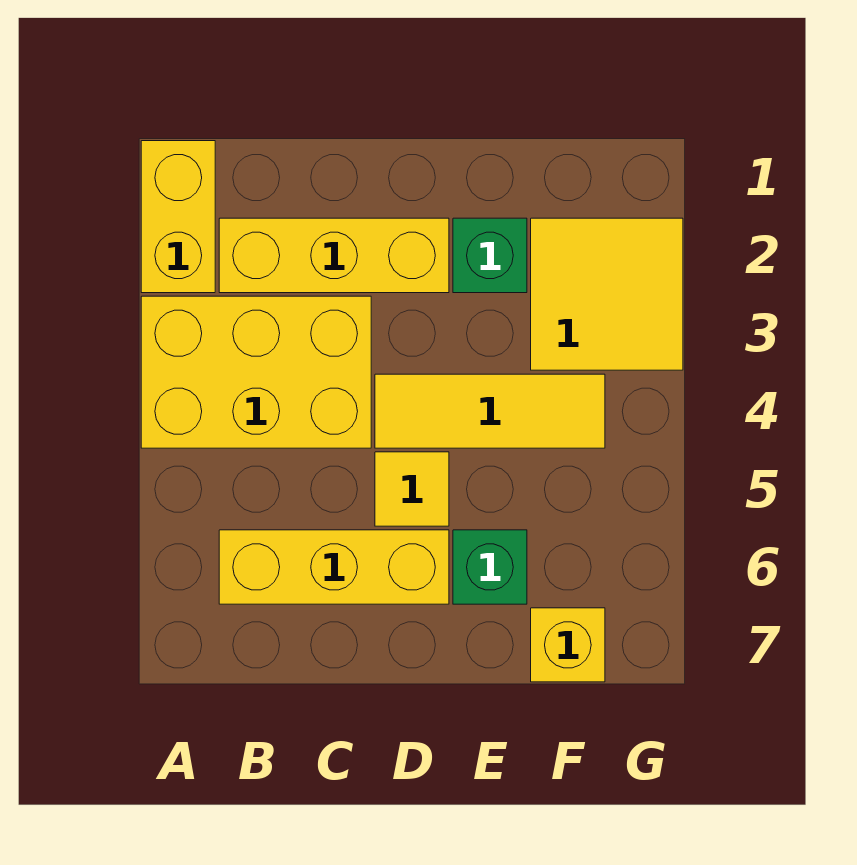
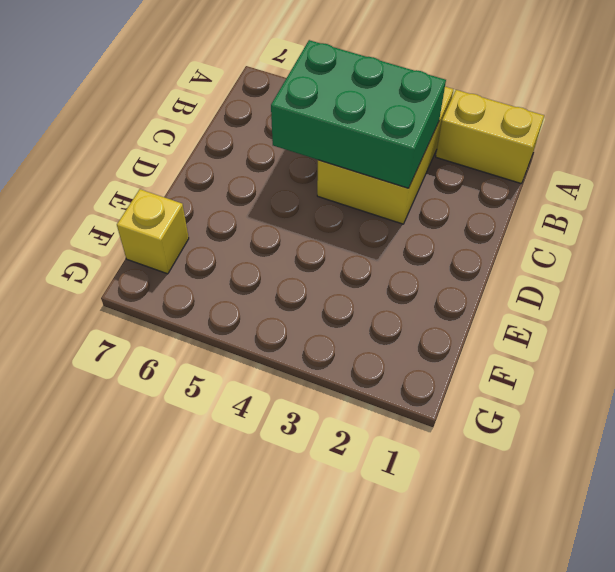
green 2x3 brick [271,40,446,188] -> none
none -> yellow 1x3 brick [219,218,449,293]
none -> yellow 1x3 brick [219,530,449,604]

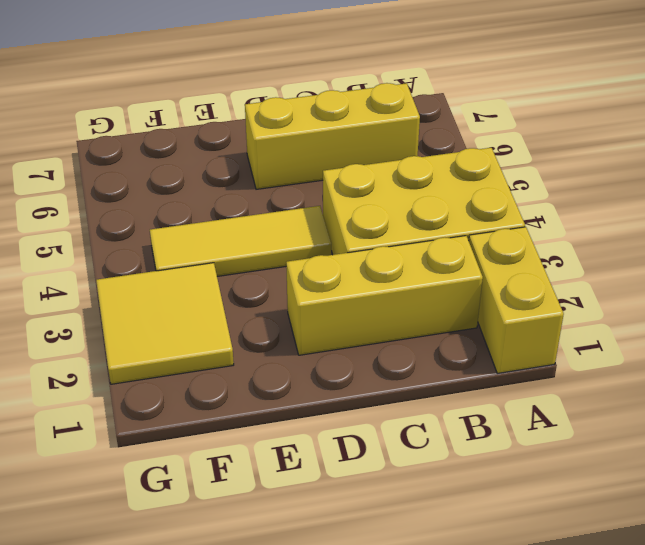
none -> yellow 1x1 tile [375,452,449,526]
none -> green 1x1 brick [453,218,527,293]

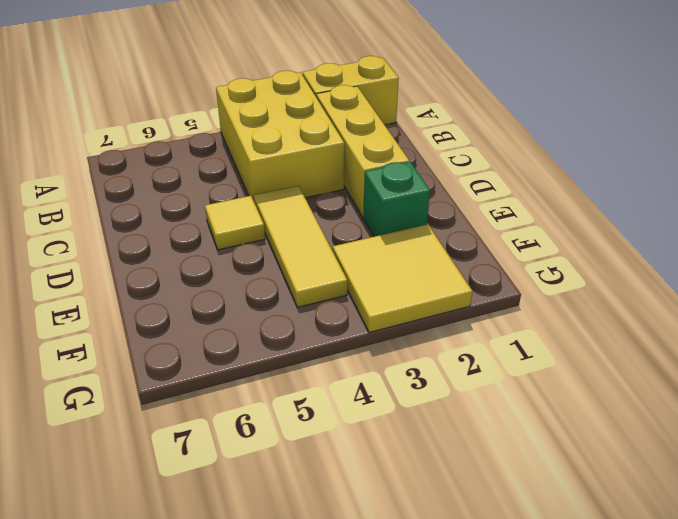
none -> yellow 1x3 brick [219,530,449,604]
none -> green 1x1 brick [453,530,527,604]

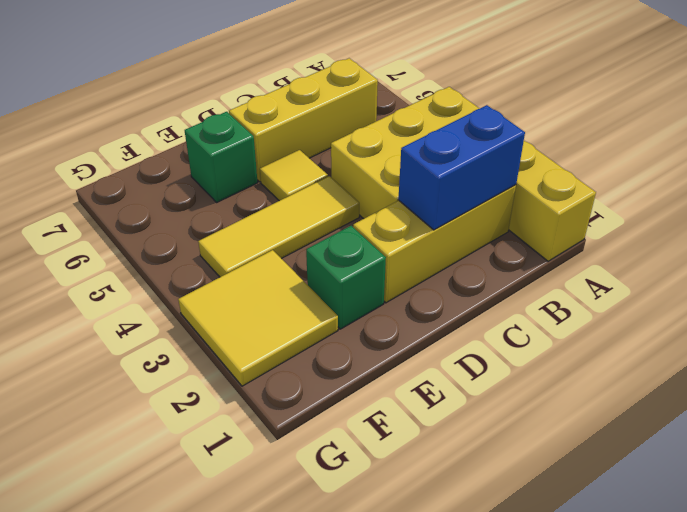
blue 1x2 brick [398,105,525,230] -> none
none -> yellow 1x1 brick [531,608,605,682]

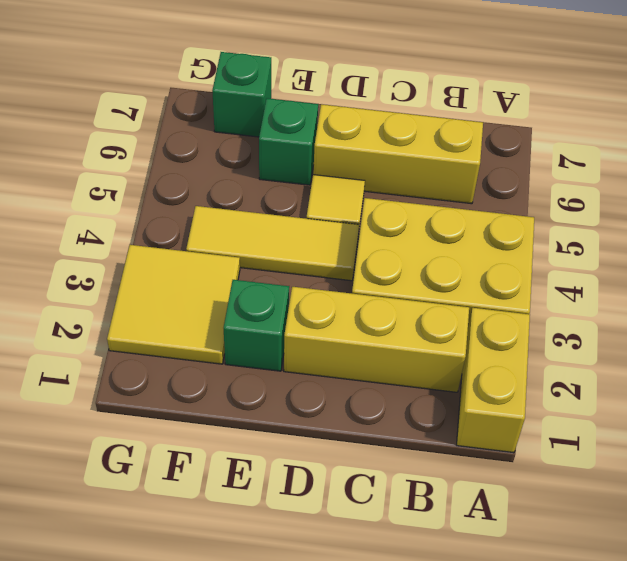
green 1x1 brick [212,52,271,137] -> yellow 1x1 brick [531,608,605,682]

